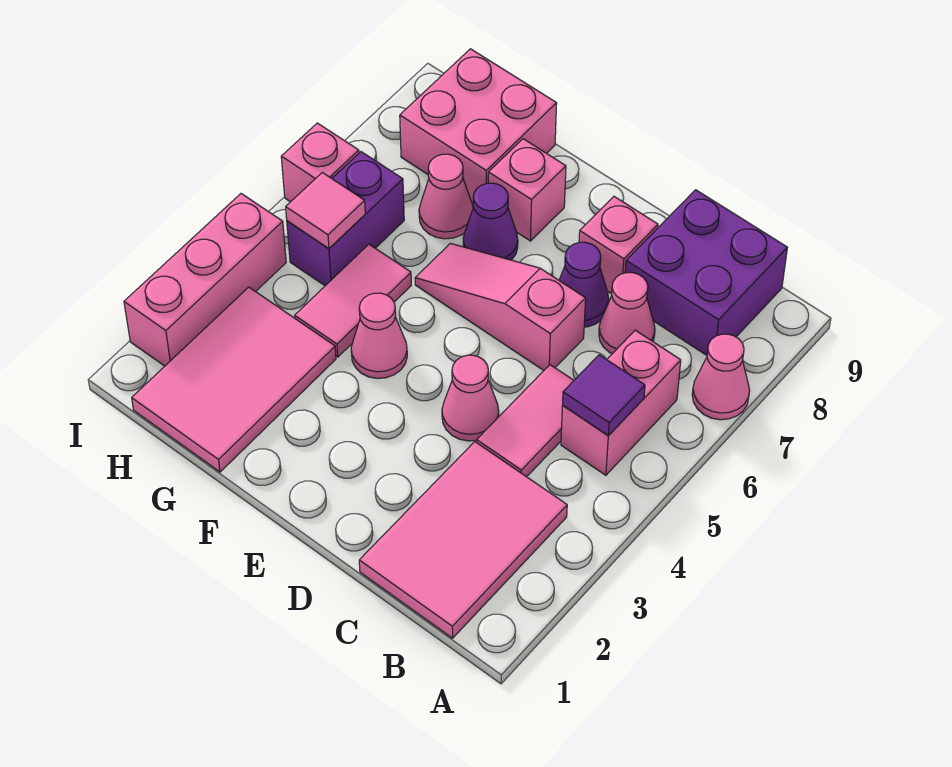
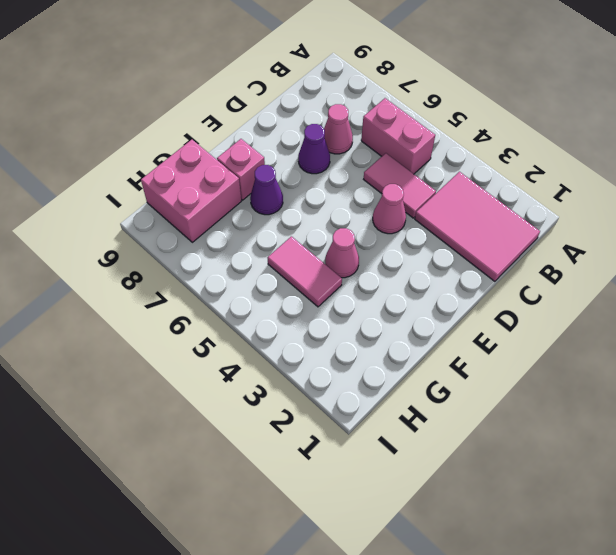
none -> pink 1x1 cone [692,334,750,420]
none -> purple 2x2 brick [625,190,787,355]
none -> pink 1x3 slope [415,243,586,370]

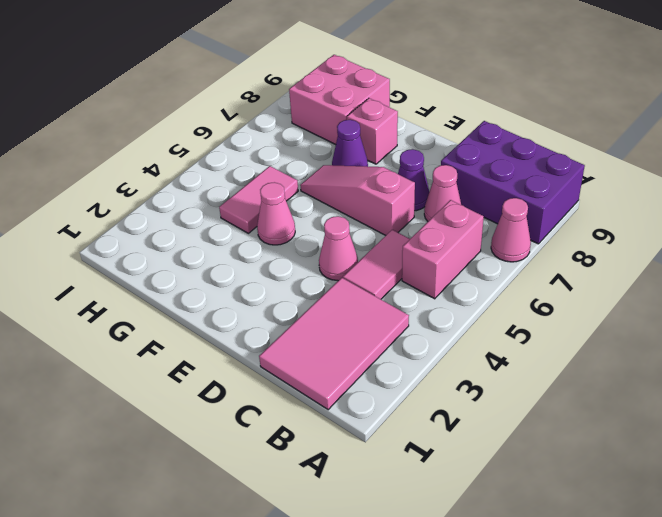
purple 2x3 brick [441,121,585,244] -> purple 2x2 brick [625,190,787,355]
none -> pink 1x1 brick [579,197,658,294]
none -> pink 2x3 tile [132,287,336,472]
none -> pink 1x1 cone [419,154,473,239]

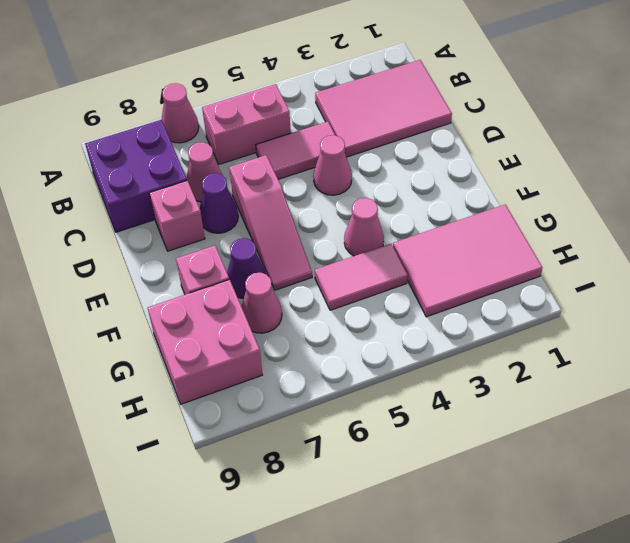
none -> purple 1x2 brick [287,152,404,286]
none -> pink 1x3 brick [124,194,286,366]
none -> pink 1x1 brick [281,123,359,202]

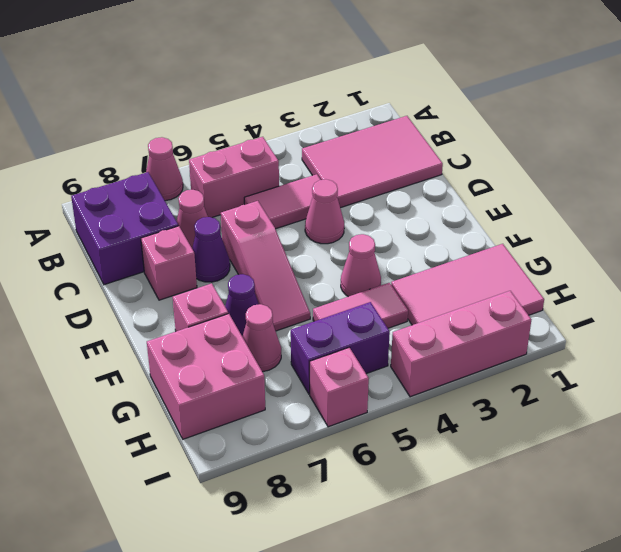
none -> purple 1x1 tile [563,355,645,436]
none -> pink 1x1 tile [286,173,365,248]

